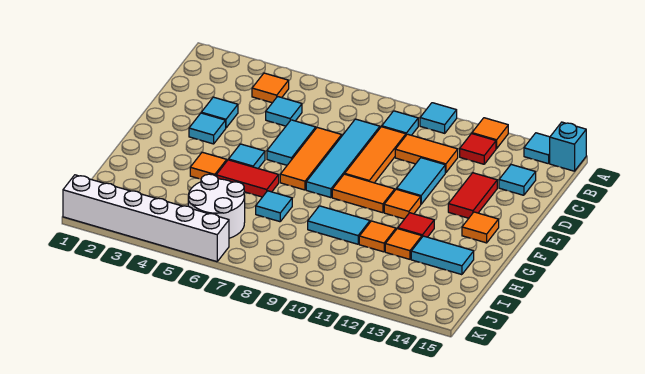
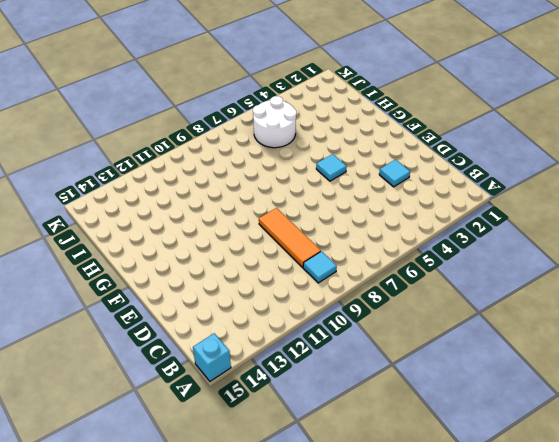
none -> cyan 1x1 tile [420,103,457,133]
none -> orange 1x1 tile [472,118,508,149]
none -> cyan 1x1 tile [524,133,550,164]
none -> orange 1x1 tile [252,73,289,103]

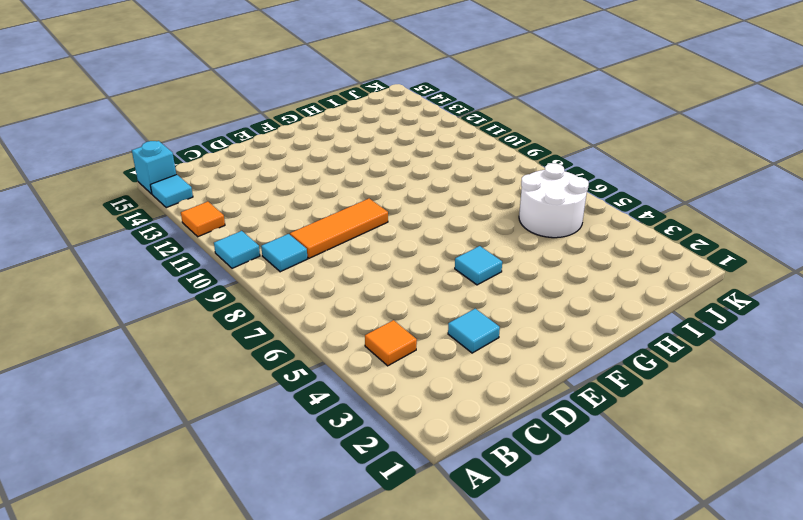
none -> red 1x1 tile [460,134,496,164]
none -> cyan 1x1 tile [266,97,302,126]
none -> cyan 1x4 tile [306,119,380,198]
none -> orange 1x2 tile [395,134,458,173]

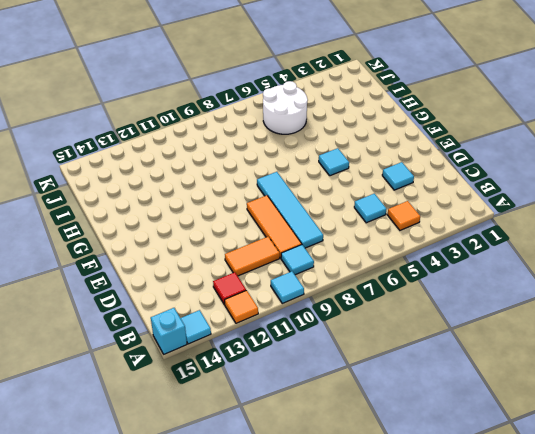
none -> cyan 1x1 tile [499,165,536,195]
none -> cyan 1x2 tile [267,120,316,165]
none -> orange 1x3 tile [280,128,342,190]
none -> cyan 1x2 tile [397,158,445,204]

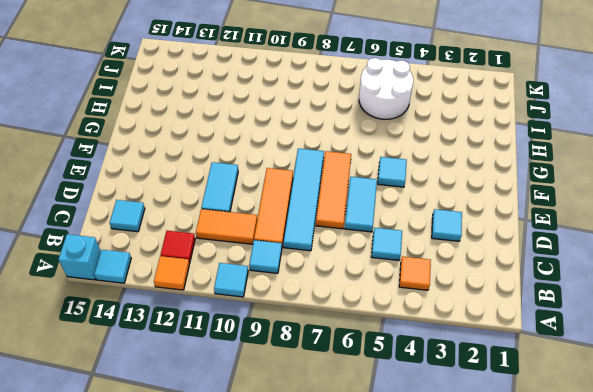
none -> red 1x2 tile [448,173,497,218]
none -> cyan 1x1 tile [189,113,226,144]
none -> orange 1x2 tile [332,174,395,213]
none -> orange 1x1 tile [384,189,421,219]

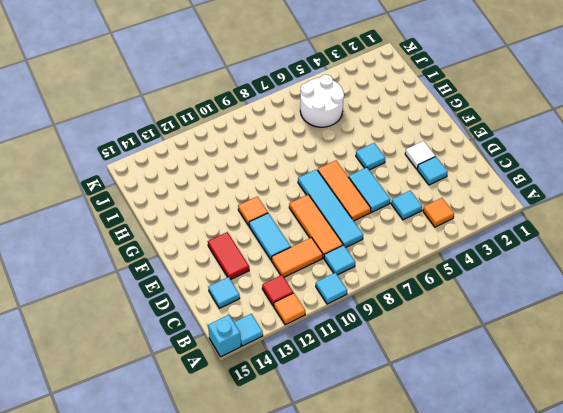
white 1x1 tile [405,141,435,169] -> cyan 1x1 tile [189,113,226,144]
none -> orange 1x2 tile [332,174,395,213]
none -> orange 1x1 tile [462,212,499,243]
none -> orange 1x1 tile [190,152,227,179]
none -> red 1x2 tile [216,160,279,197]

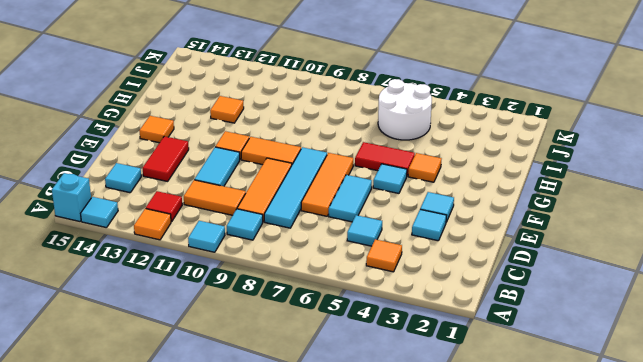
none -> red 1x1 tile [398,213,434,237]
none -> cyan 1x1 tile [256,191,292,222]
none -> cyan 1x2 tile [308,206,370,244]
none -> orange 1x1 tile [359,221,396,252]

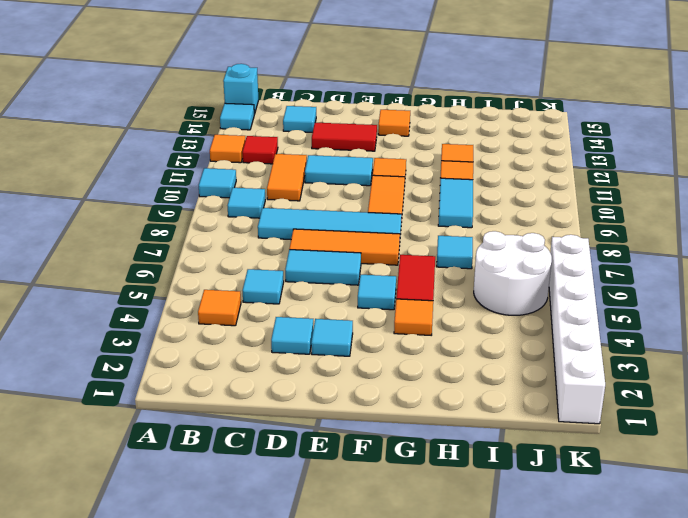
none -> orange 1x3 tile [345,127,406,183]
none -> red 1x1 tile [398,213,434,237]
none -> cyan 1x2 tile [411,236,474,275]

